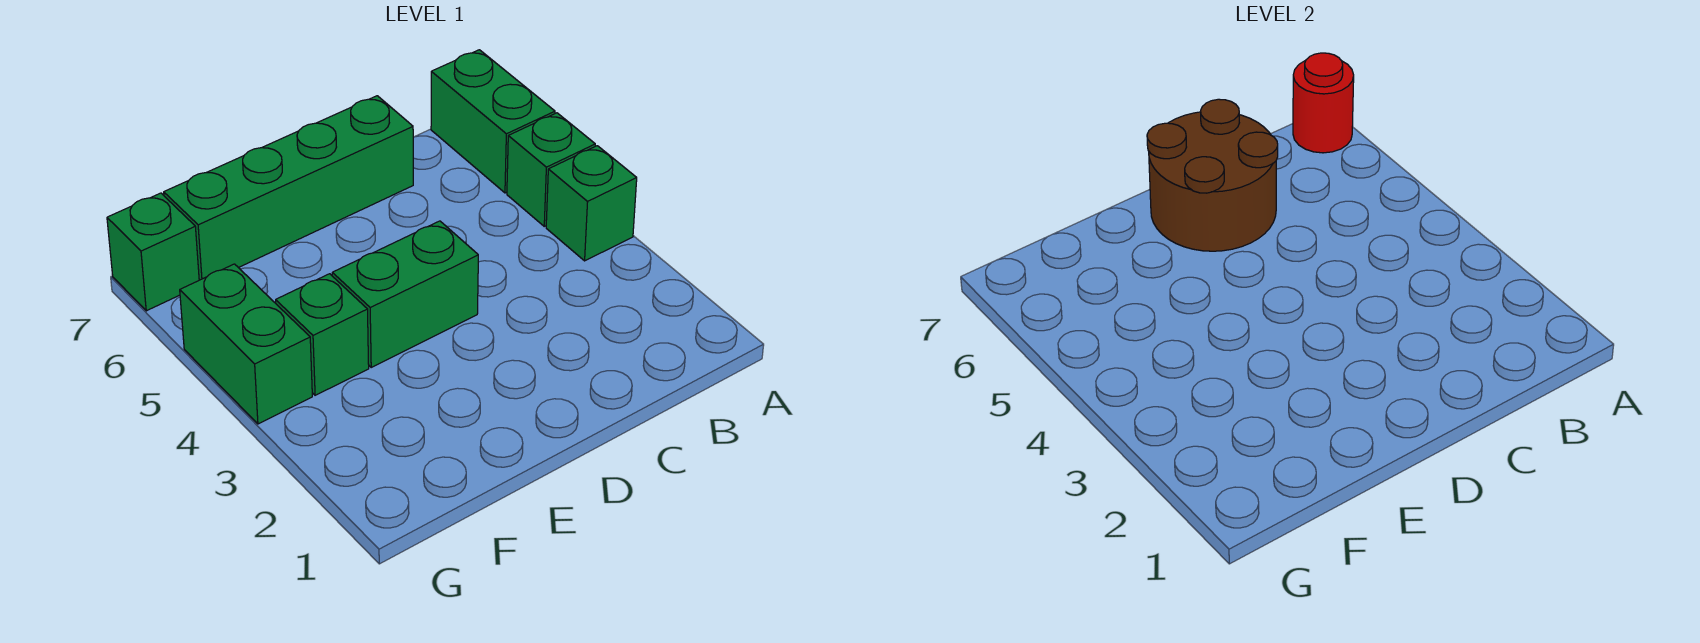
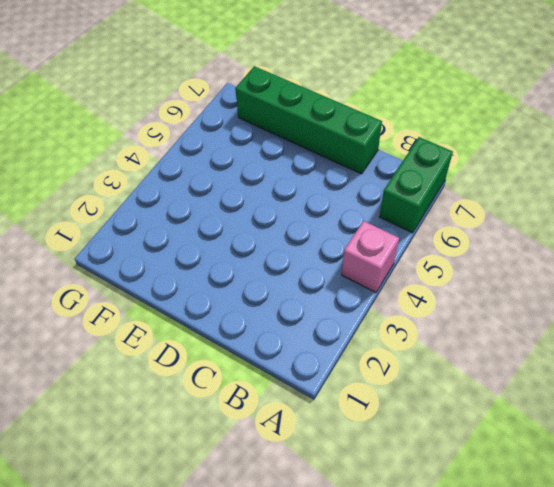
pink 1x1 brick [342,221,399,292] -> green 1x1 brick [546,146,637,261]
none -> green 1x1 brick [507,113,595,226]
none -> green 1x2 brick [332,221,478,367]

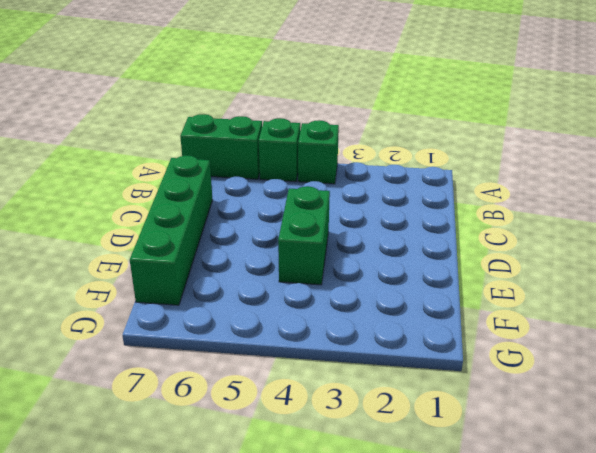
none -> green 1x1 brick [276,274,369,395]
none -> green 1x2 brick [180,264,312,424]

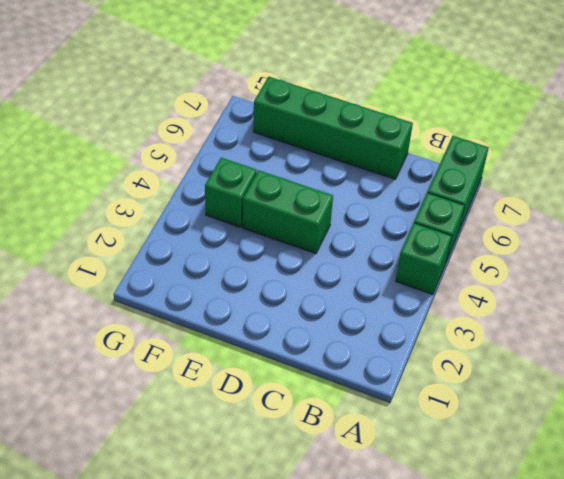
none -> green 1x2 brick [180,264,312,424]
none -> green 1x1 brick [107,193,199,311]

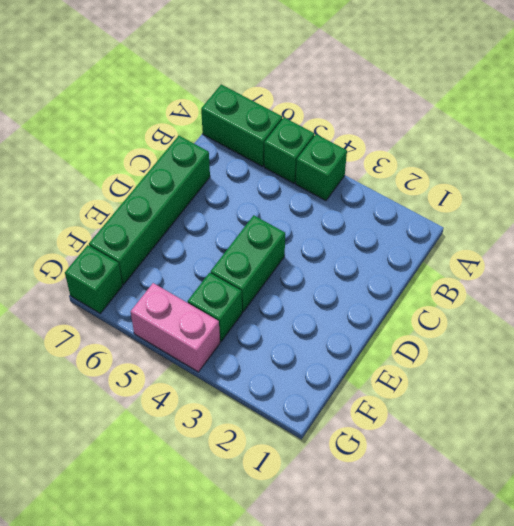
pink 1x2 brick [131,283,220,372] -> green 1x2 brick [180,264,312,424]
none -> red 1x1 round brick [1293,53,1354,153]
none -> brown 2x2 round brick [1147,99,1278,251]

